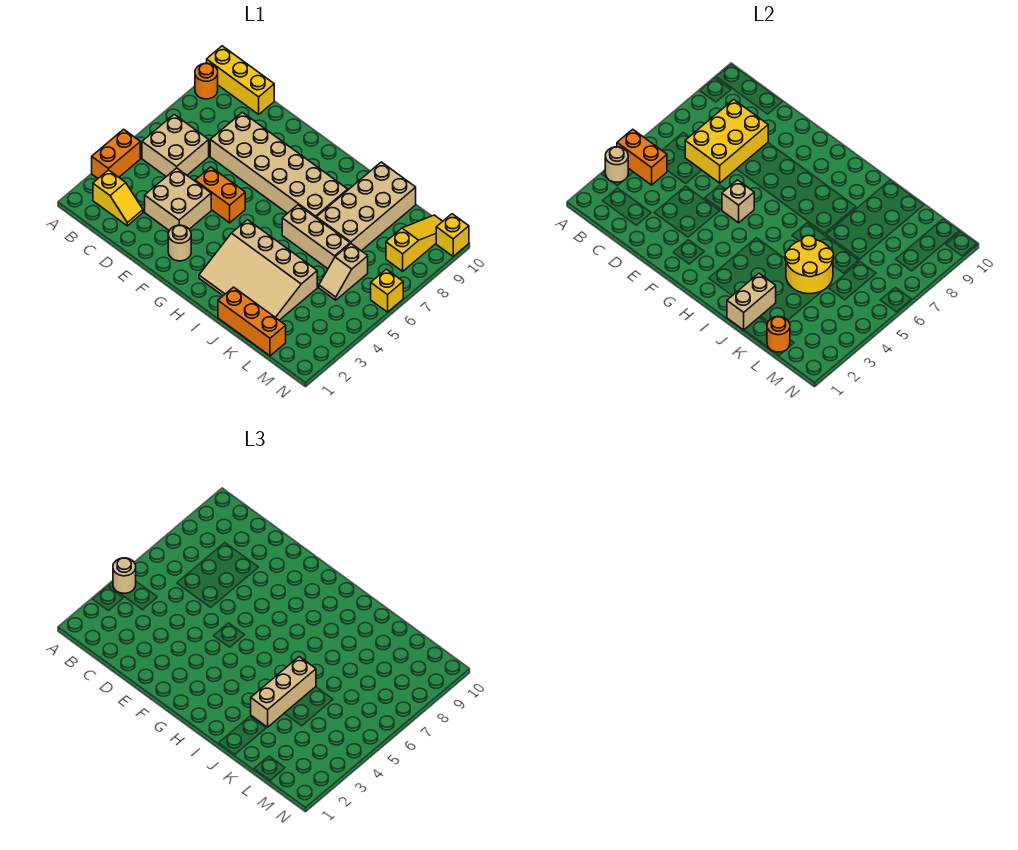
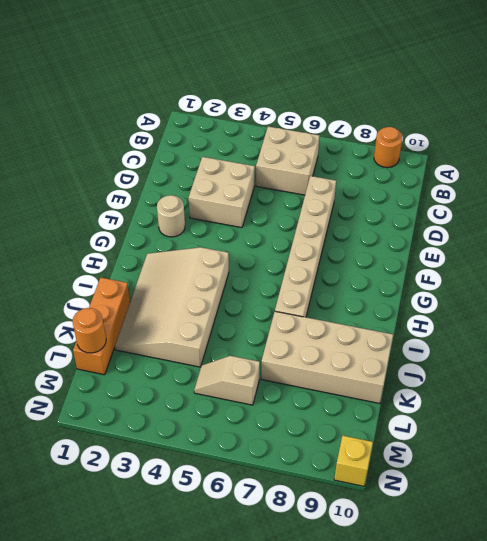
tan 1x6 brick [275,176,336,317] -> tan 2x6 brick [210,112,348,217]
none -> orange 1x2 brick [92,129,140,178]
none -> yellow 1x3 brick [207,46,274,114]
none -> yellow 1x2 slope [93,170,143,226]

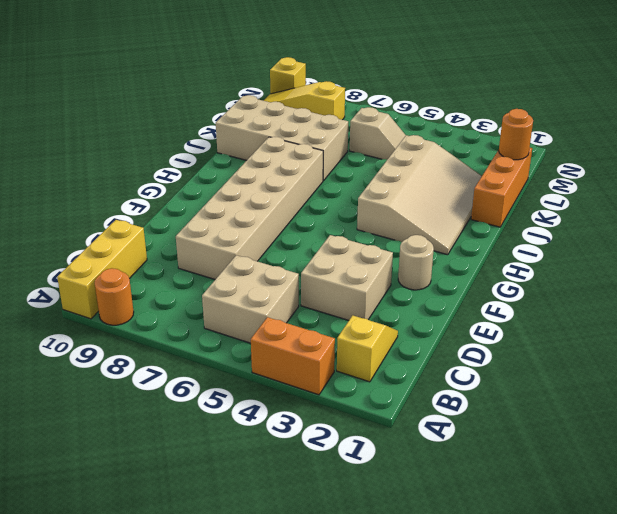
none -> orange 1x2 brick [195,167,245,223]
none -> tan 1x3 brick [282,205,350,269]
none -> yellow 1x1 brick [371,269,403,312]

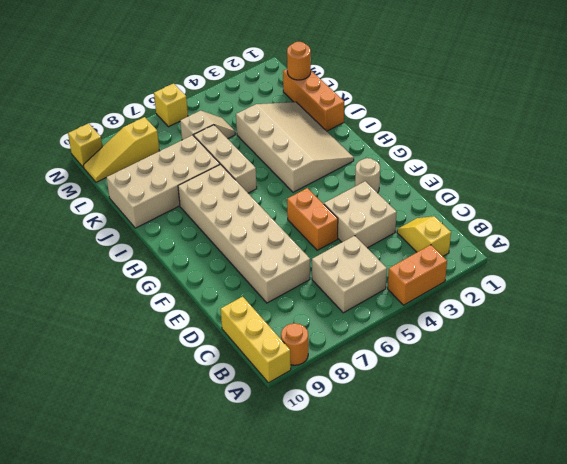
none -> tan 1x1 round brick [605,147,628,182]
none -> orange 1x2 brick [617,129,667,185]
none -> yellow 2x3 brick [685,99,768,183]

